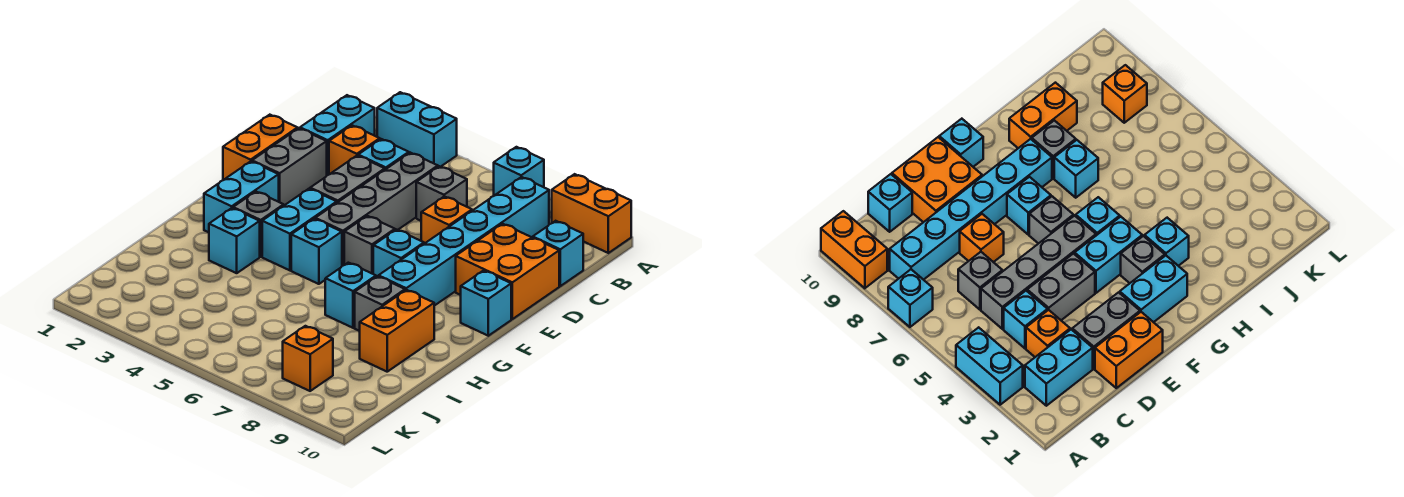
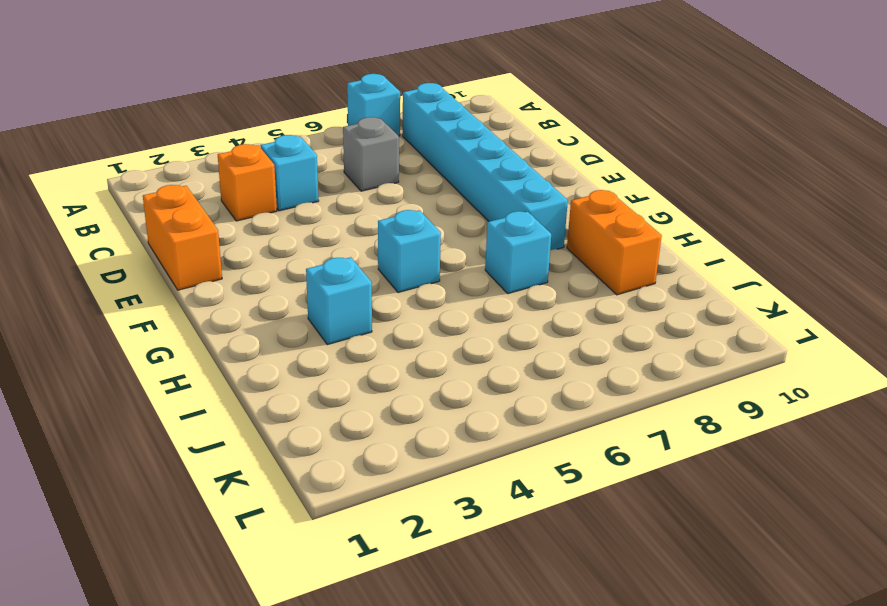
none -> cyan 1x2 brick [377,92,457,167]
none -> orange 1x2 brick [552,174,631,253]
none -> cyan 1x2 brick [300,95,375,175]

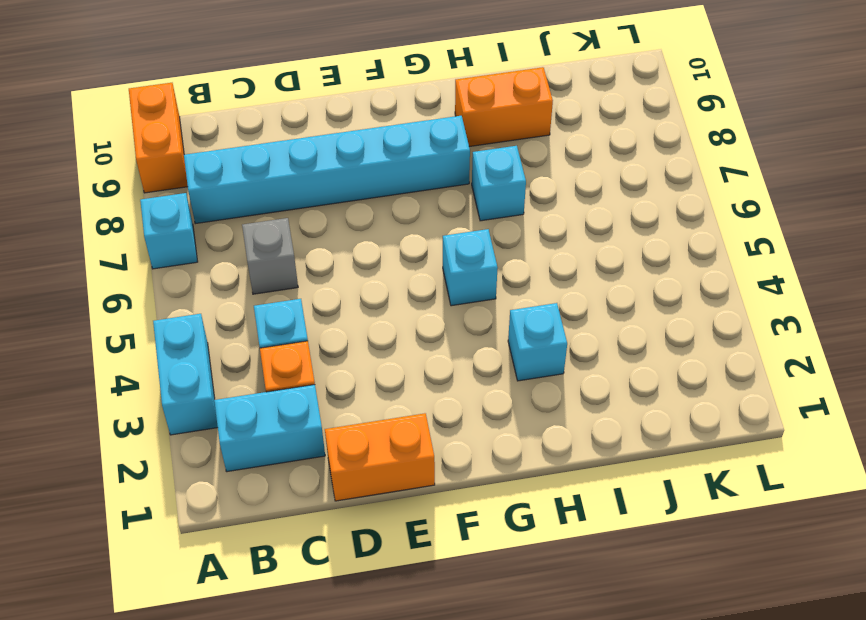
none -> grey 1x4 brick [315,153,438,266]
none -> cyan 1x1 brick [533,221,583,286]
none -> grey 1x2 brick [252,128,327,205]

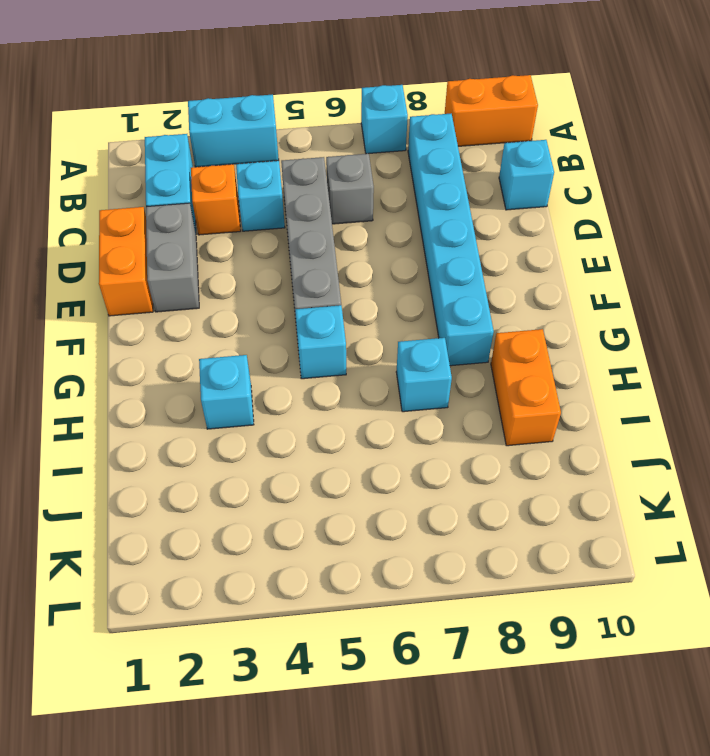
none -> grey 1x2 brick [310,156,385,203]
none -> orange 1x1 brick [421,196,472,244]
none -> orange 2x2 brick [456,224,559,319]

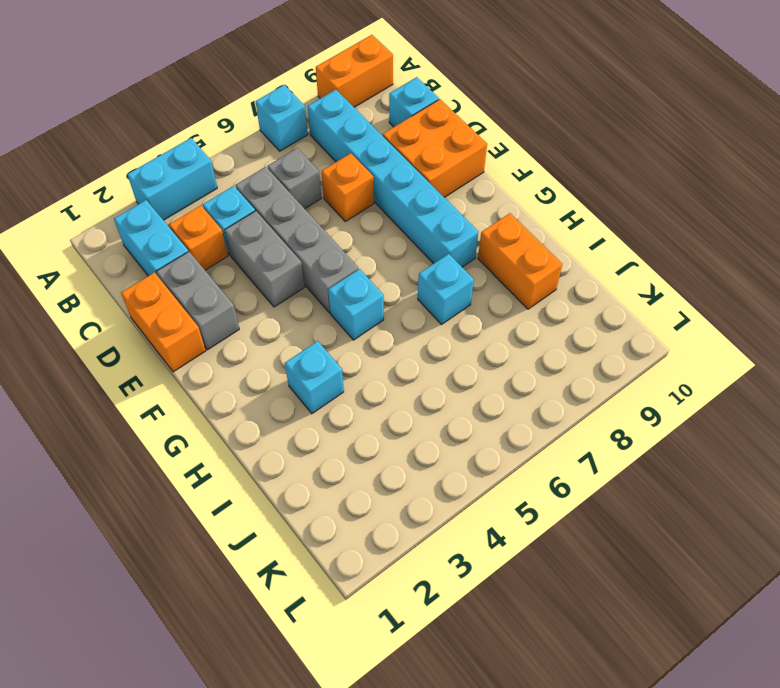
none -> cyan 1x2 brick [204,161,279,232]
none -> cyan 1x2 brick [262,189,337,270]
none -> grey 1x1 brick [344,216,395,274]

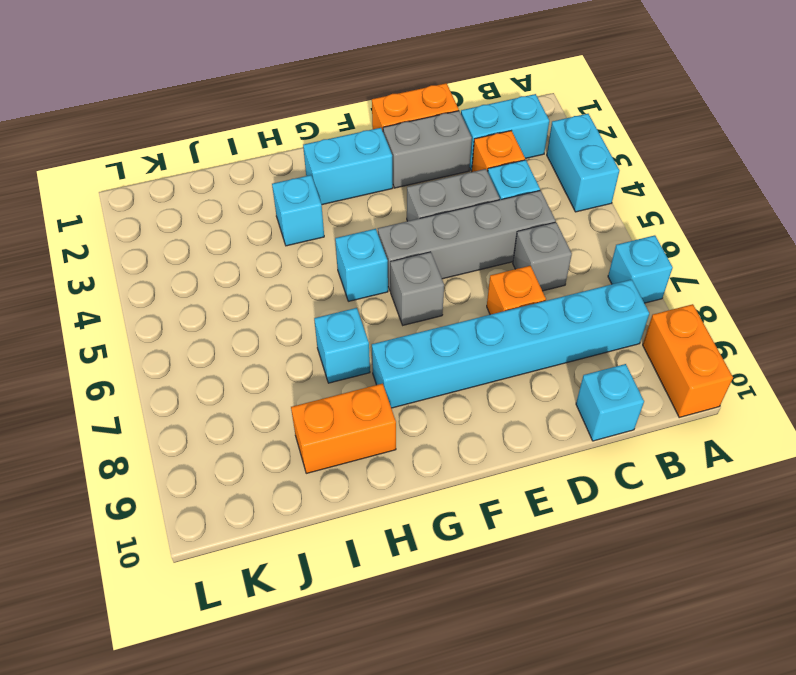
none -> orange 2x2 brick [456,224,559,319]
none -> cyan 1x2 brick [262,189,337,270]
none -> cyan 1x1 brick [373,230,424,277]

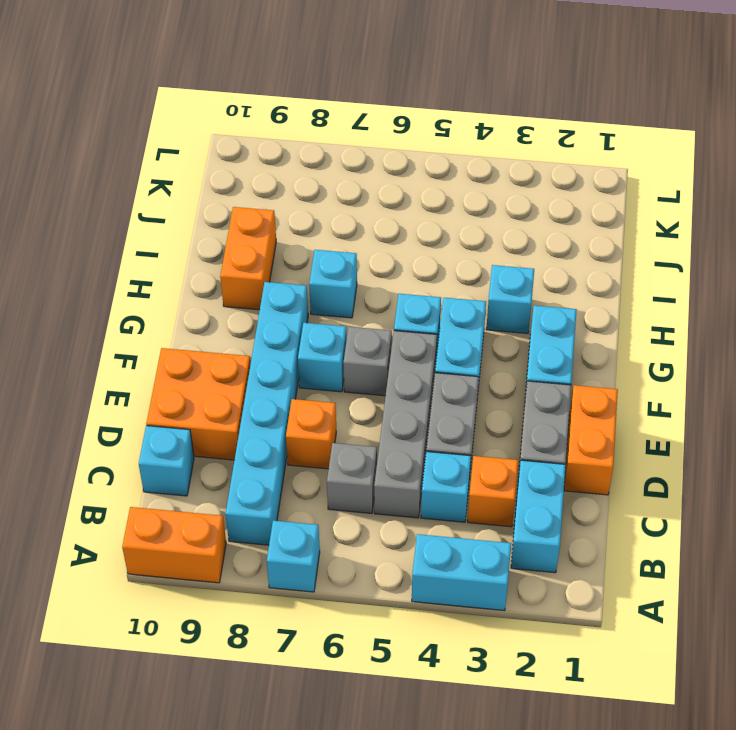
none -> cyan 1x1 brick [461,270,511,336]
none -> grey 1x1 brick [233,192,284,257]
none -> grey 1x1 brick [355,276,405,331]

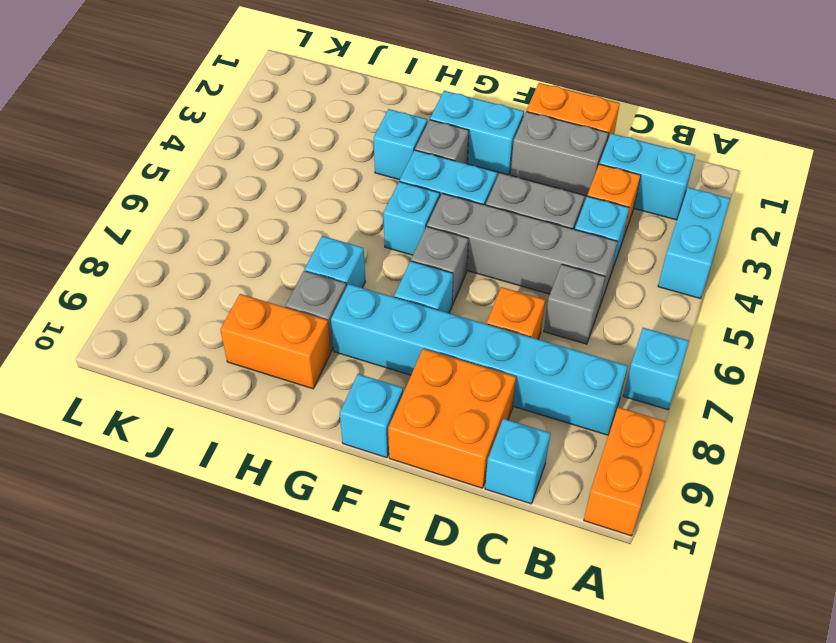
none -> orange 1x1 brick [283,326,333,391]

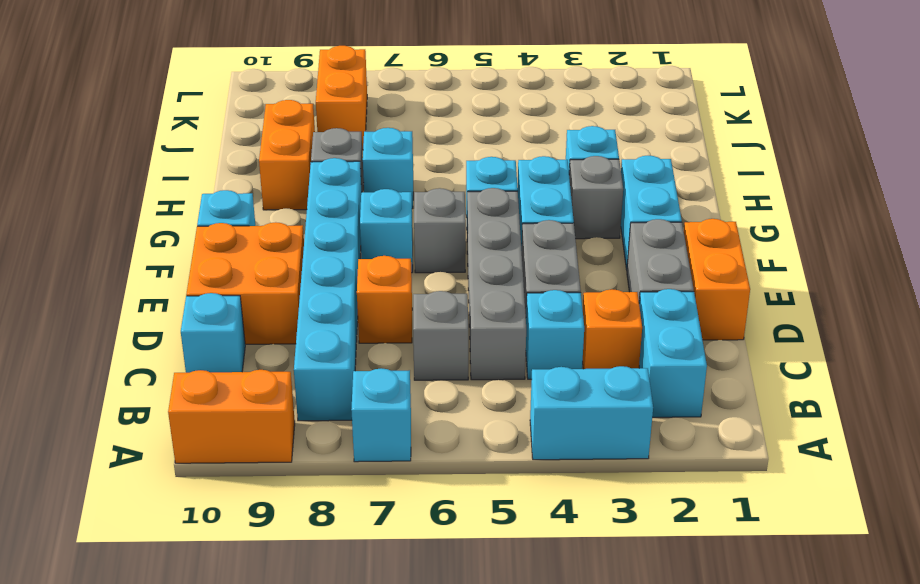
orange 1x2 brick [316,46,367,150] -> orange 1x1 brick [283,326,333,391]

